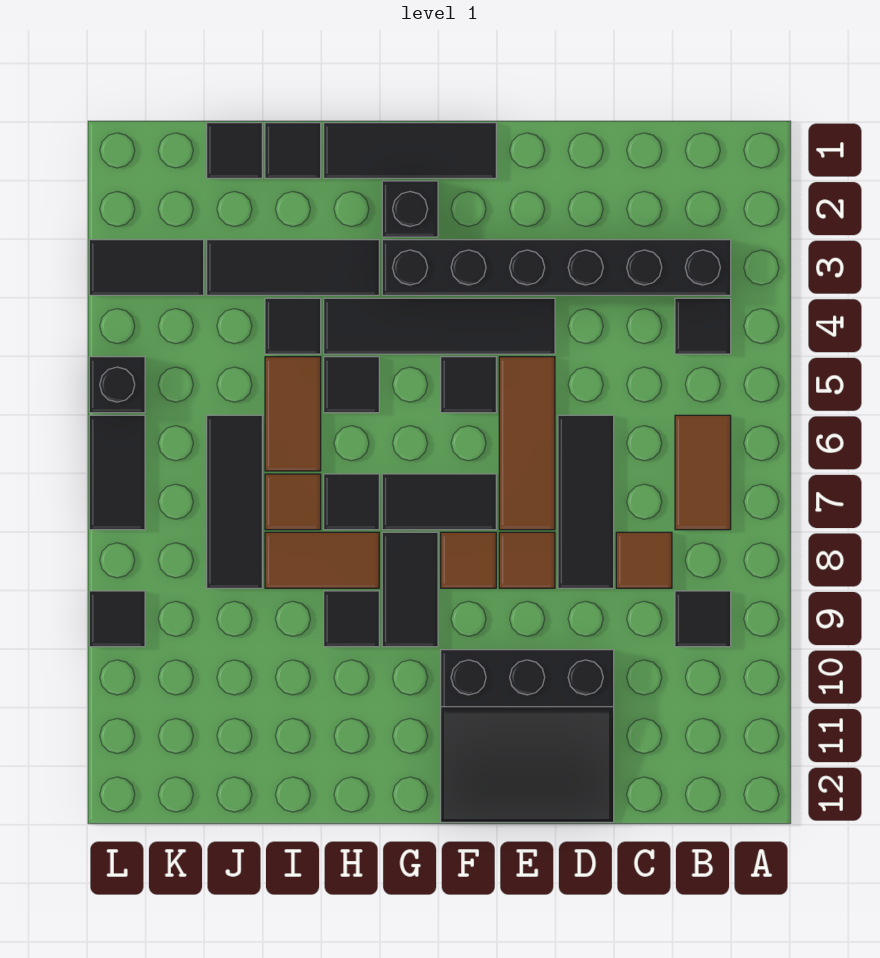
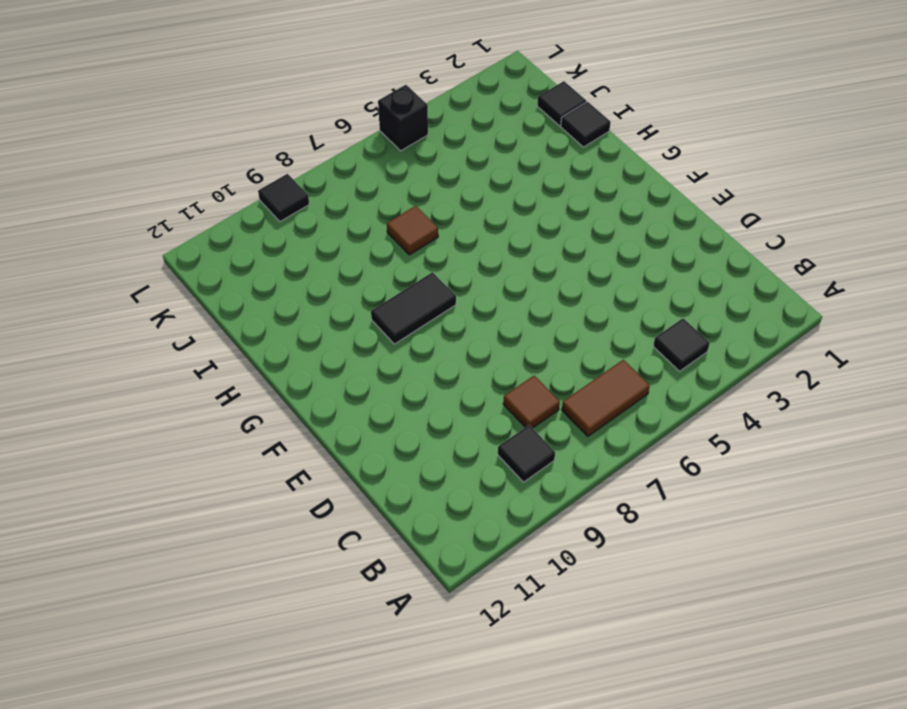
none -> black 1x6 brick [382,240,731,295]
none -> black 1x3 tile [558,415,614,588]
none -> black 3x3 slope [441,650,614,822]
none -> black 1x4 tile [324,298,555,354]

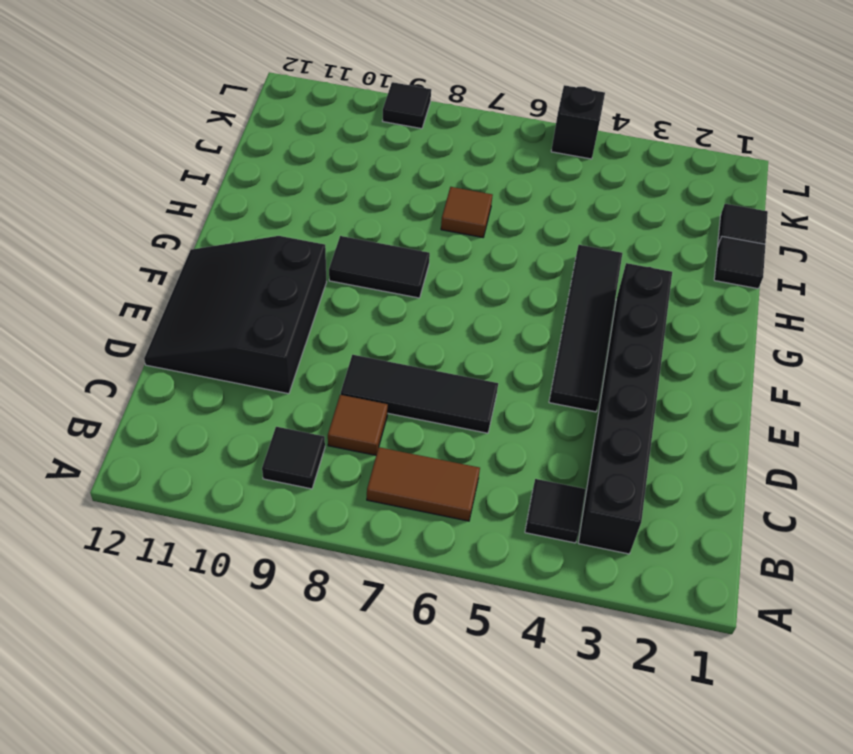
none -> brown 1x3 tile [499,357,555,530]
none -> brown 1x1 tile [499,532,555,588]
none -> black 1x3 tile [324,123,496,178]
none -> black 1x1 tile [441,357,496,413]

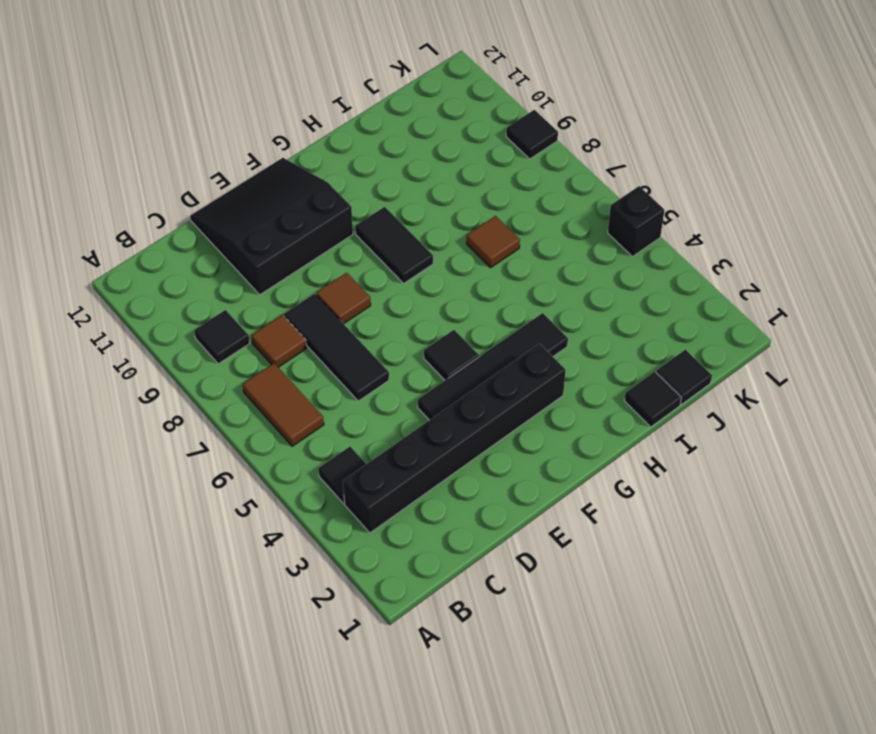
none -> brown 1x3 tile [499,357,555,530]
none -> black 1x3 tile [324,123,496,178]
none -> black 1x2 tile [382,474,496,530]
none -> brown 1x1 tile [441,532,496,588]

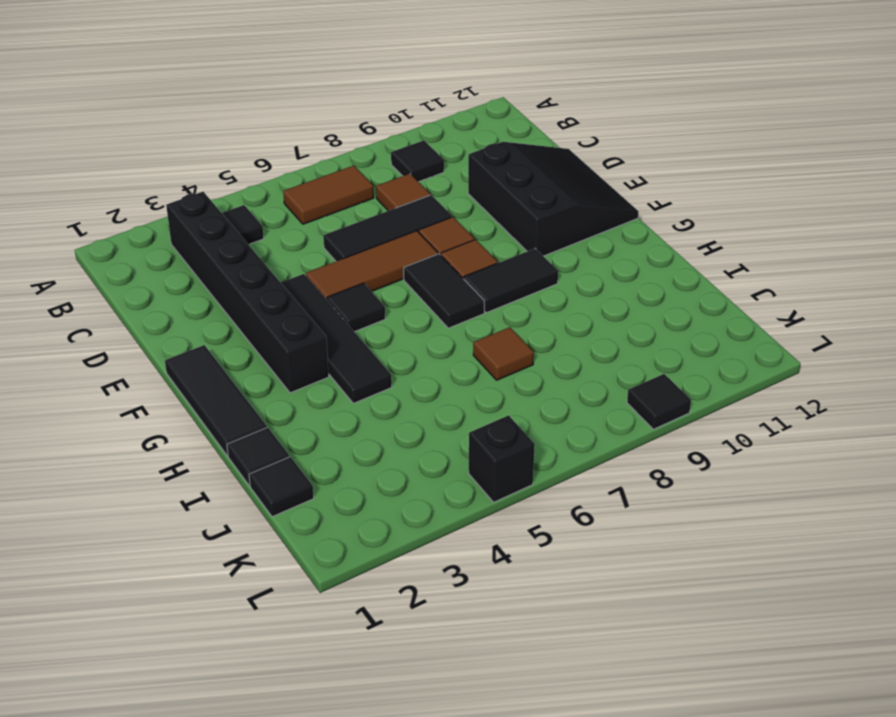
none -> black 1x1 brick [382,181,438,237]
none -> black 1x3 tile [207,240,379,295]
none -> black 1x1 tile [324,357,379,413]
none -> black 1x1 tile [324,474,379,530]

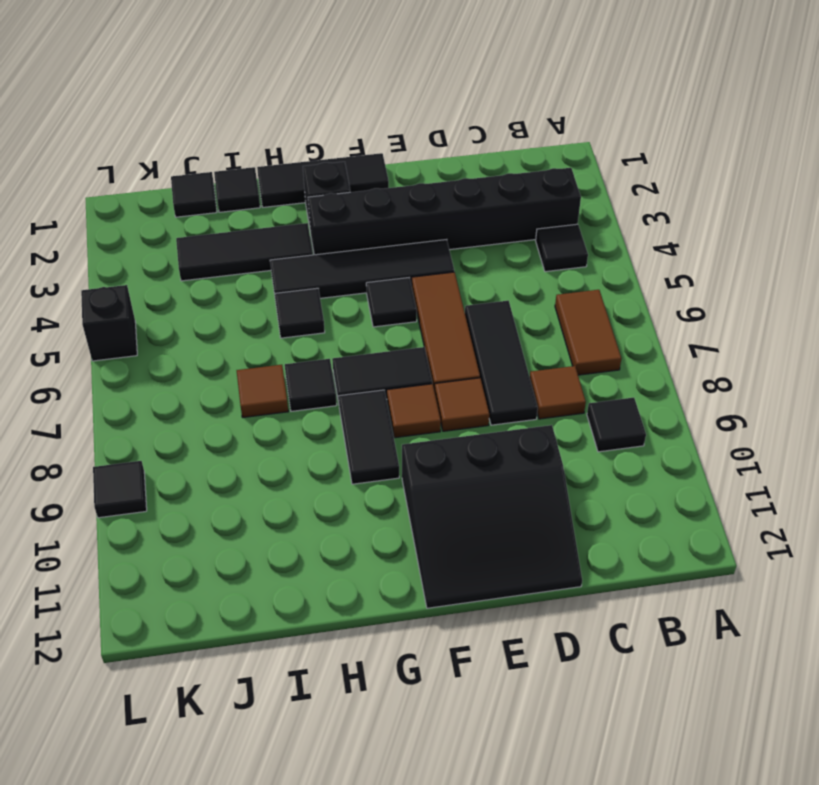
none -> brown 1x2 tile [265,532,379,588]
none -> black 1x1 tile [324,591,379,647]
none -> black 1x1 tile [265,298,321,354]
none -> brown 1x2 tile [265,357,321,471]

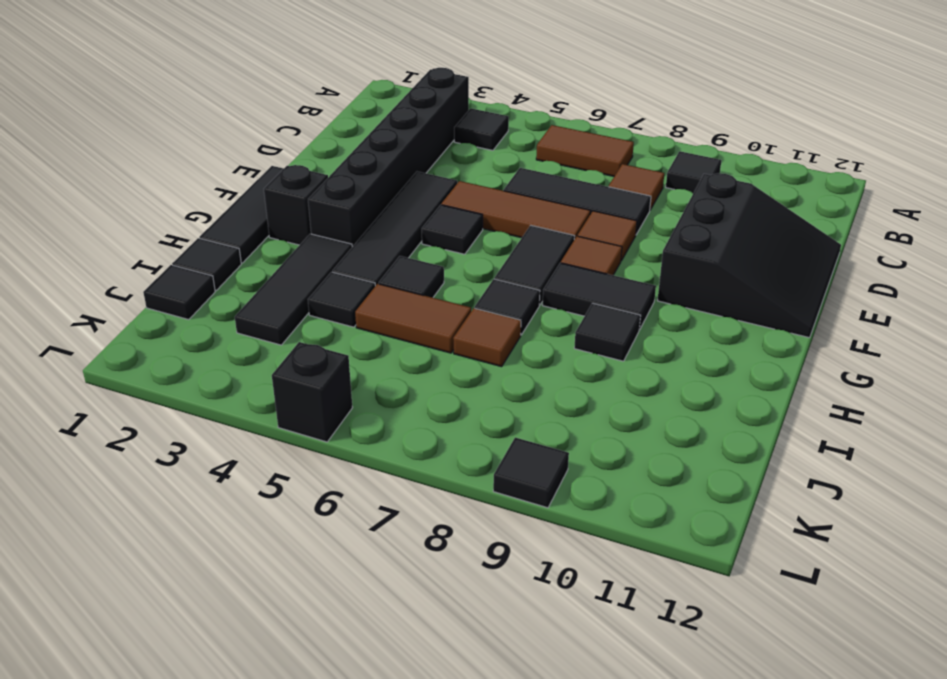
none -> brown 1x2 tile [265,532,379,588]
none -> black 1x3 tile [207,415,262,588]
none -> black 1x2 tile [89,240,204,295]
none -> black 1x2 tile [89,415,145,530]

